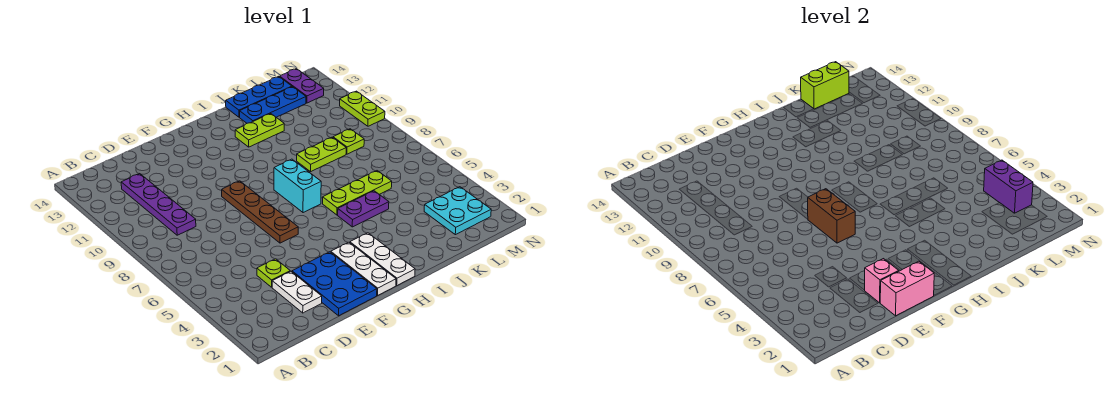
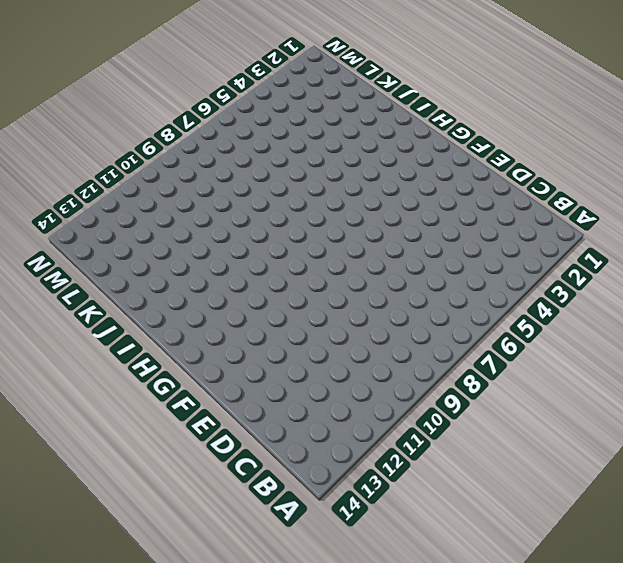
none -> purple 1x4 plate [121,174,196,235]
none -> white 1x2 plate [272,271,322,313]
none -> lime 1x1 plate [257,259,290,287]

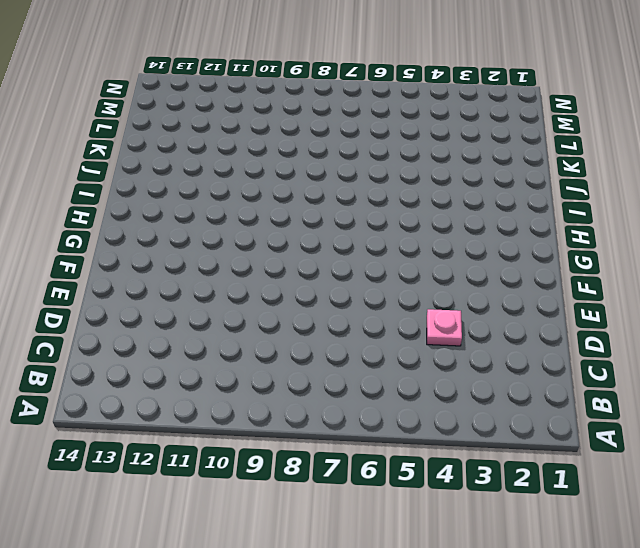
pink 1x1 plate [427,309,462,346] -> lime 1x1 plate [257,259,290,287]
none -> purple 1x4 plate [121,174,196,235]
none -> white 1x2 plate [272,271,322,313]
none -> blue 2x3 plate [292,252,377,316]

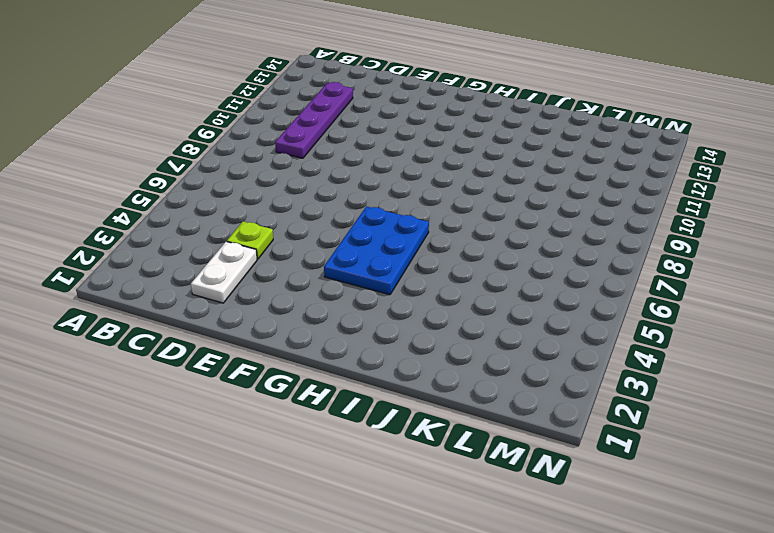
blue 2x3 plate [324,206,429,295] -> blue 2x3 plate moved to [292,252,377,316]
none -> brown 1x4 plate [222,181,298,243]
none -> white 1x3 plate [331,242,396,295]
none -> white 1x3 plate [350,233,415,285]

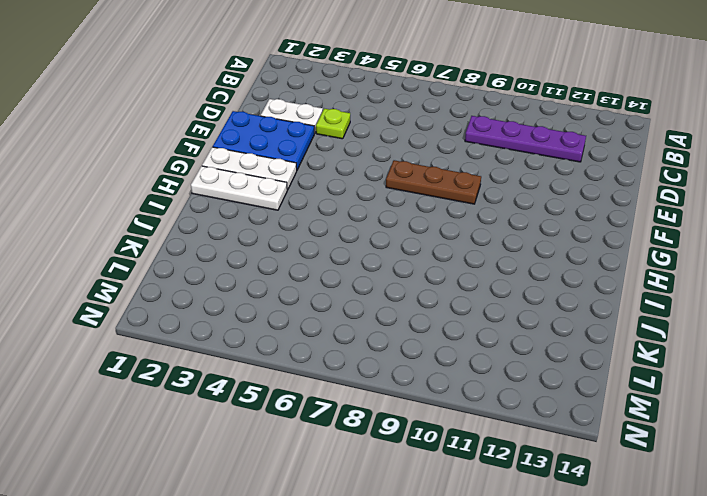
brown 1x3 plate [386,160,481,204] -> brown 1x4 plate [222,181,298,243]
none -> cyan 1x2 brick [274,159,321,213]
none -> purple 1x2 plate [338,191,389,227]
none -> lime 1x3 plate [323,171,392,215]

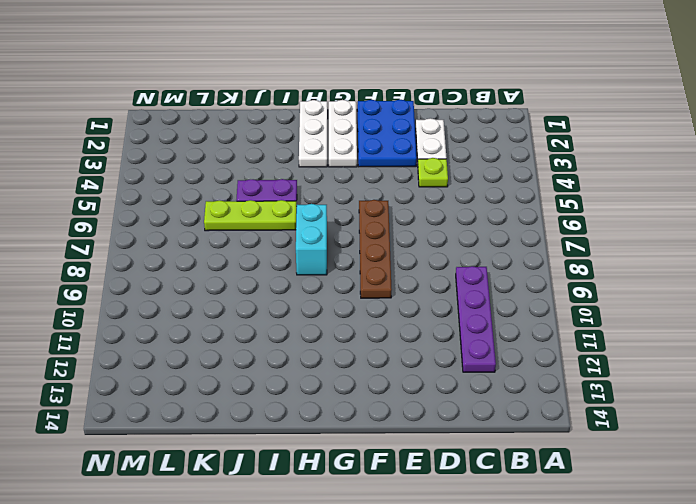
none -> lime 1x2 plate [235,114,284,147]
none -> lime 1x2 plate [297,137,346,172]
none -> blue 1x3 plate [240,87,306,123]

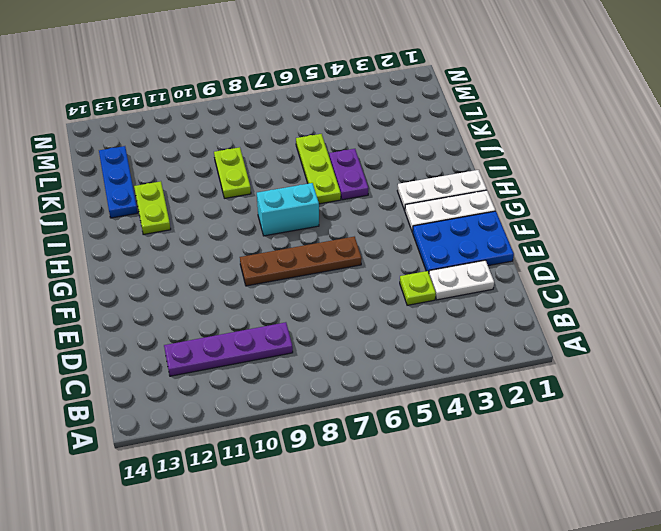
none -> blue 1x3 plate [226,77,292,117]
none -> cyan 2x2 plate [424,187,491,235]
none -> lime 1x1 plate [333,129,364,154]

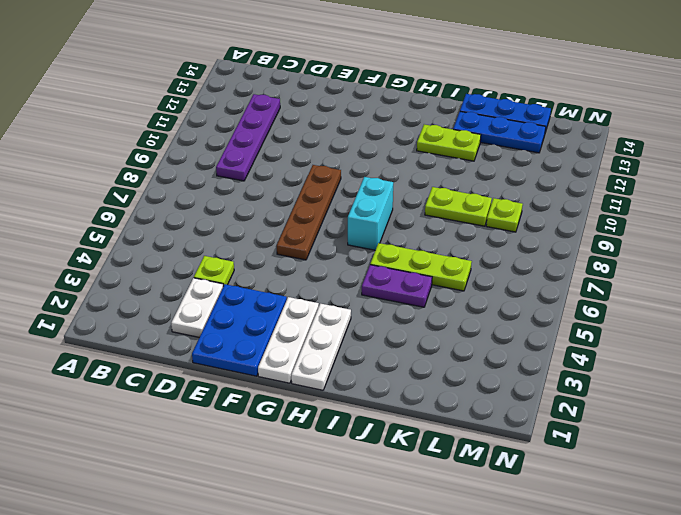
none -> cyan 2x2 plate [424,187,491,235]
none -> purple 1x2 plate [280,69,324,103]
none -> lime 1x2 plate [340,91,385,126]

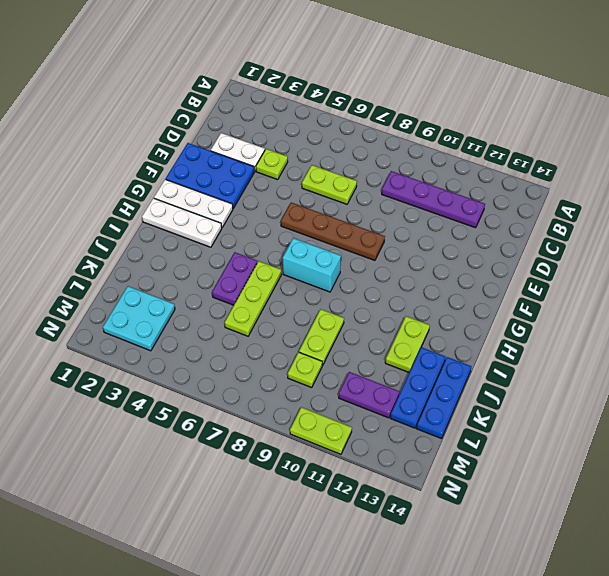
lime 1x2 plate [302,165,357,204] -> none
purple 1x2 plate [339,372,399,418] -> purple 1x2 plate moved to [280,69,324,103]
none -> pink 1x2 brick [880,261,934,316]
none -> pink 1x1 brick [865,259,899,303]
none -> brown 1x2 brick [808,189,855,243]

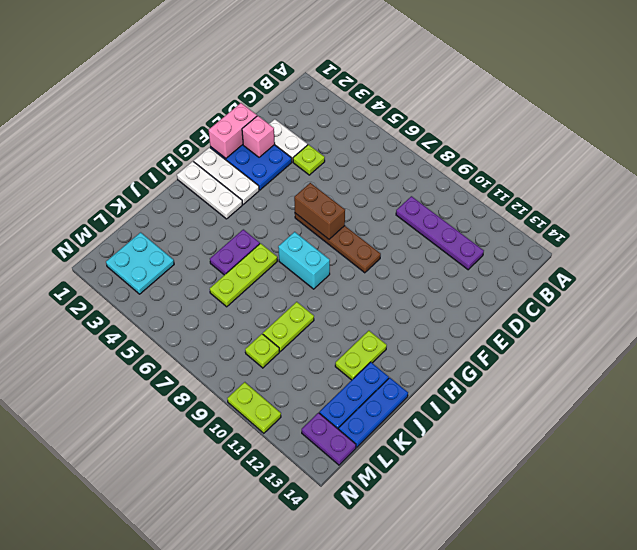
none -> lime 1x2 brick [801,62,849,109]
none -> purple 1x2 brick [984,160,1033,213]

